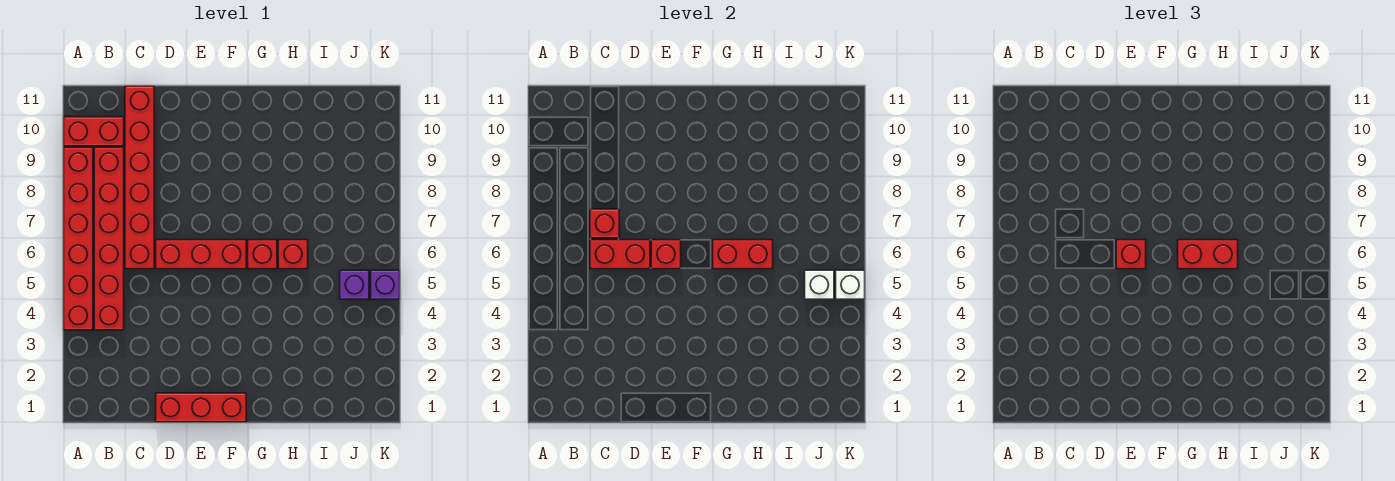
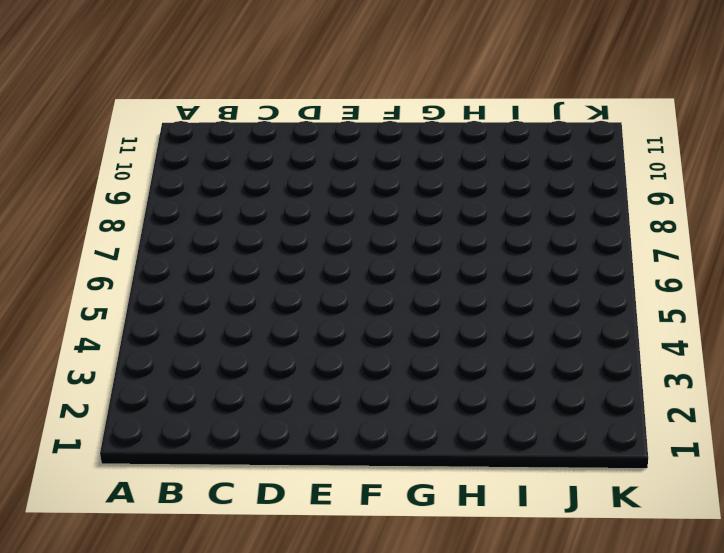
none -> red 1x6 brick [64,147,93,330]
none -> red 1x2 brick [64,117,124,146]
none -> red 1x6 brick [94,147,124,330]

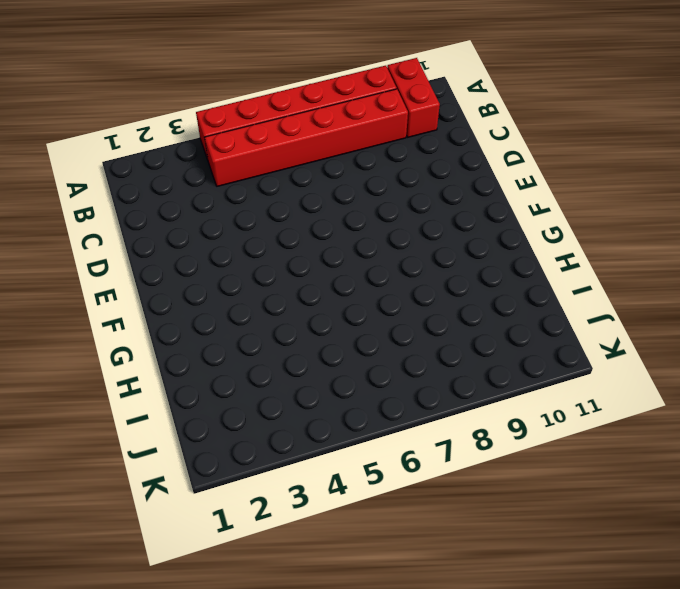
none -> red 1x6 brick [125,86,154,269]
none -> red 1x3 brick [156,393,246,422]
none -> red 1x3 brick [156,240,246,269]

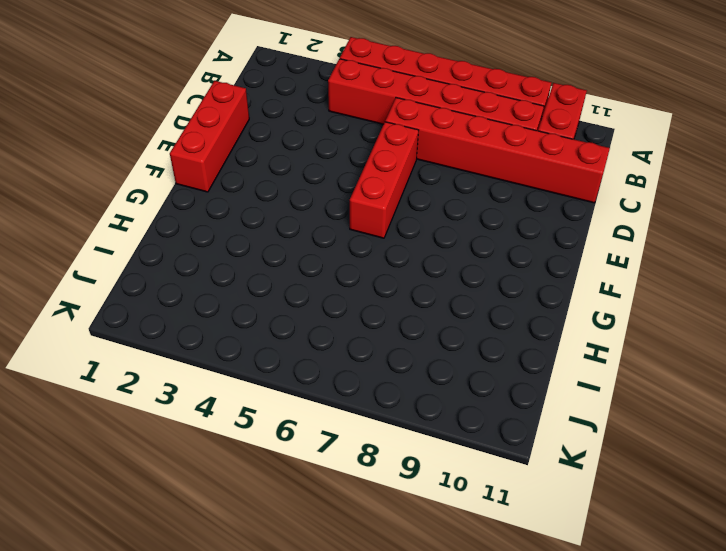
none -> red 1x1 brick [248,240,277,269]
none -> red 1x1 brick [278,240,308,269]
none -> purple 1x1 brick [340,270,369,299]

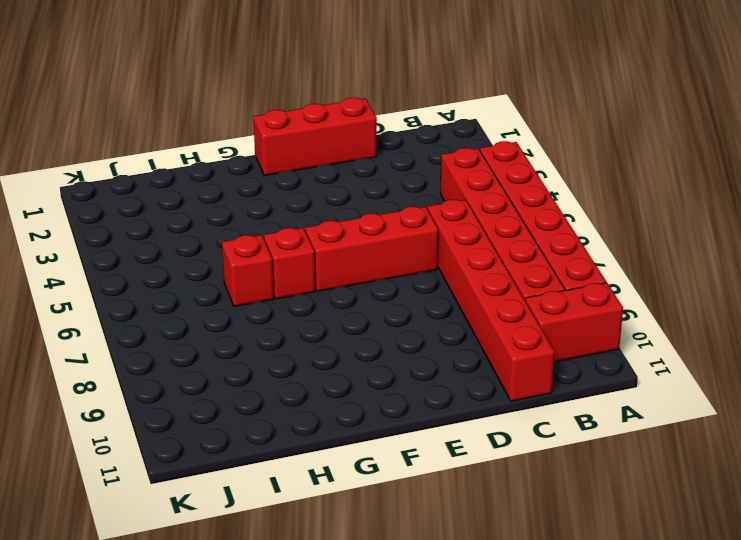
none -> purple 1x1 brick [340,270,369,299]
none -> purple 1x1 brick [371,270,400,299]
none -> red 1x2 brick [590,240,650,269]

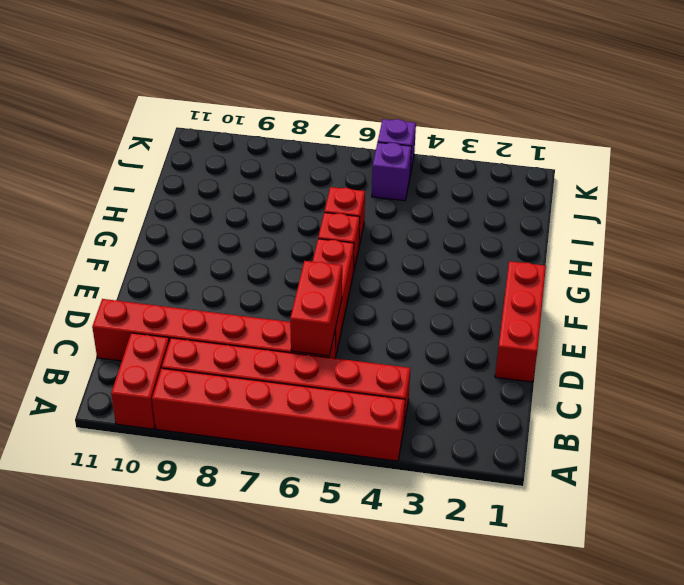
none -> red 1x1 brick [590,209,619,238]
none -> red 1x1 brick [651,240,681,269]
none -> red 1x2 brick [713,240,773,269]

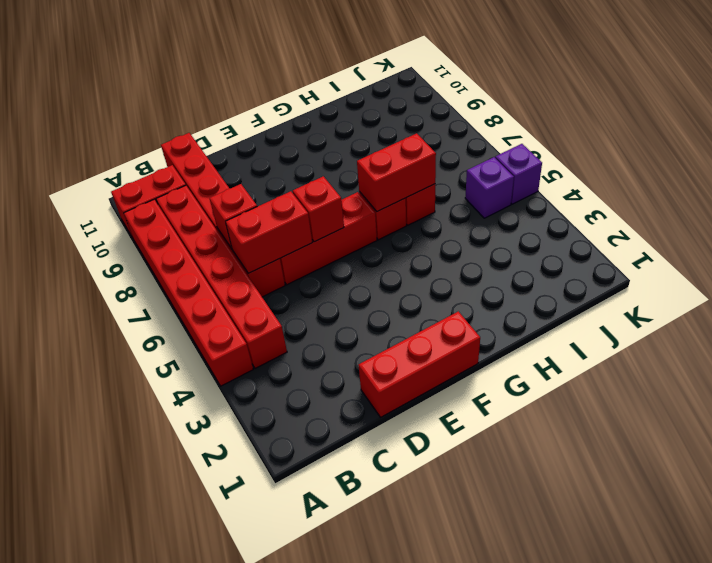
none -> white 1x1 brick [805,270,834,299]
none -> white 1x1 brick [836,270,865,299]
none -> red 1x1 brick [1116,240,1146,269]

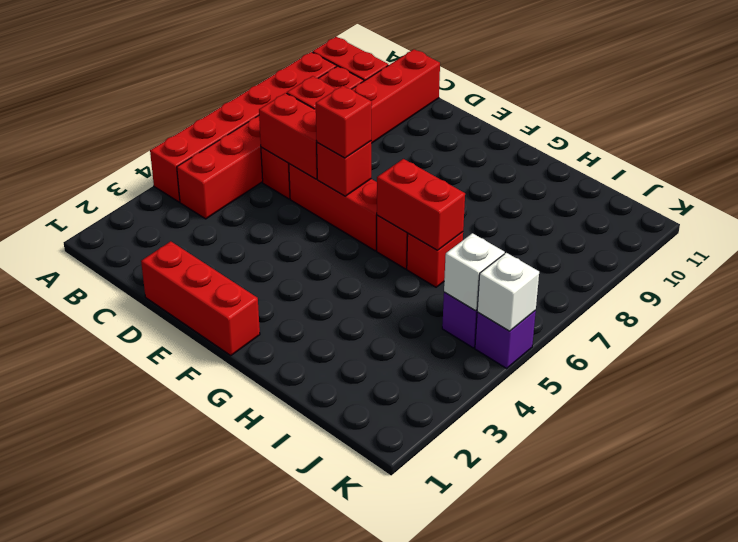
none -> red 1x2 brick [1178,240,1238,269]

